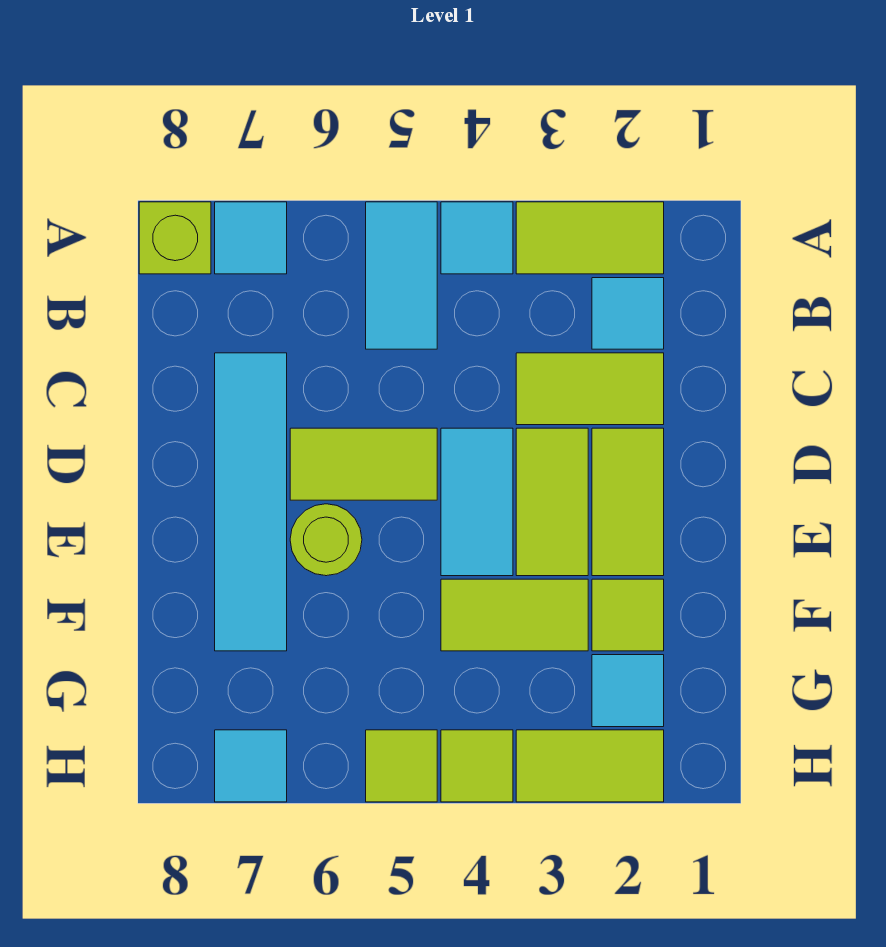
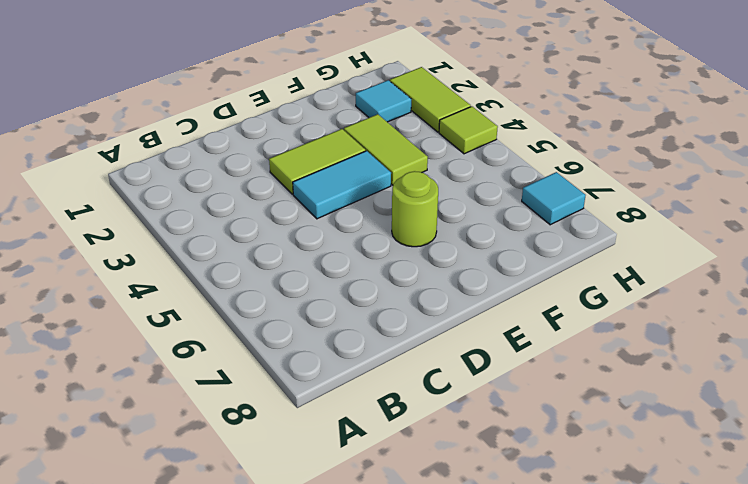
none -> lime 1x2 tile [516,202,664,274]
none -> cyan 1x1 tile [441,202,513,274]
none -> cyan 1x2 tile [366,202,437,349]

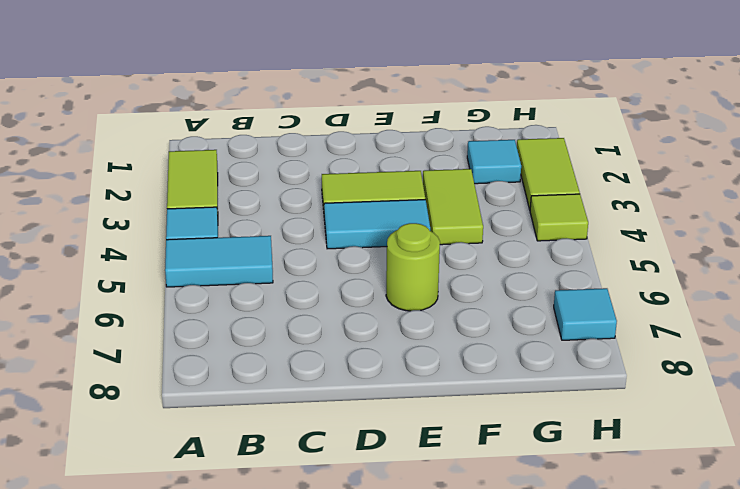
none -> cyan 1x1 tile [215,202,287,274]
none -> lime 1x1 brick [139,202,211,274]
none -> cyan 1x1 tile [592,278,664,349]

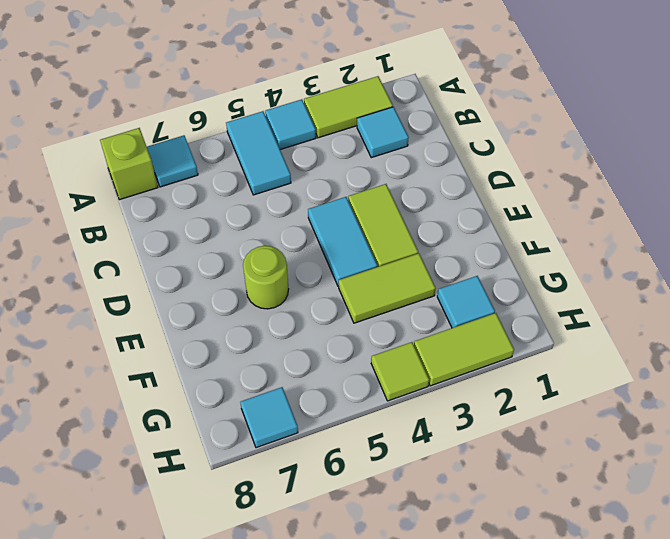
none -> lime 1x2 tile [516,353,664,425]
none -> cyan 1x4 tile [215,353,287,651]
none -> lime 1x2 tile [592,428,664,576]

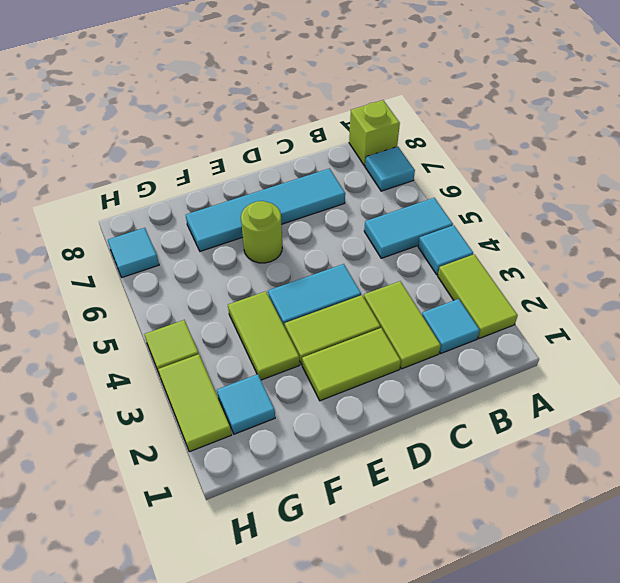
none -> lime 1x2 tile [290,428,437,500]
none -> lime 1x1 tile [592,579,664,651]
none -> lime 1x1 tile [366,730,437,802]

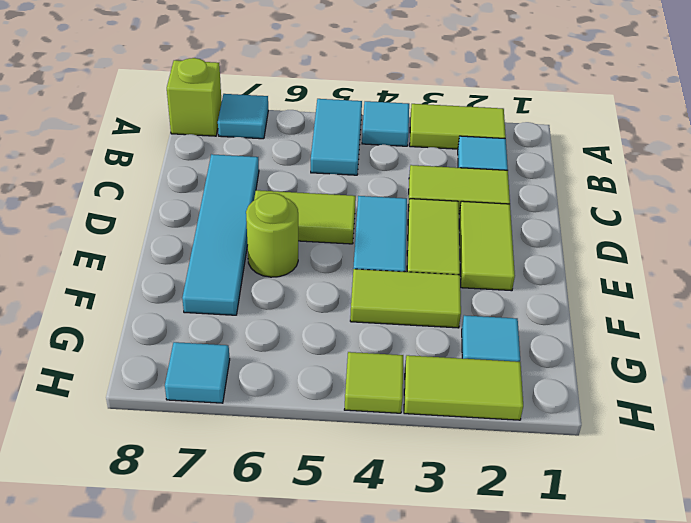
none -> lime 1x1 tile [592,579,664,651]
none -> lime 1x1 tile [366,730,437,802]

